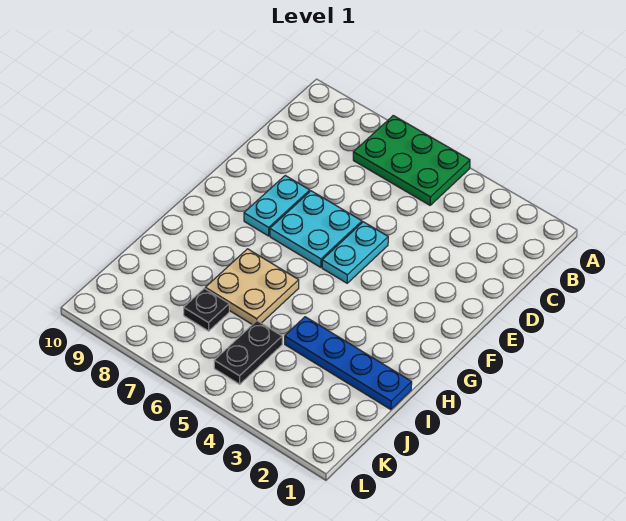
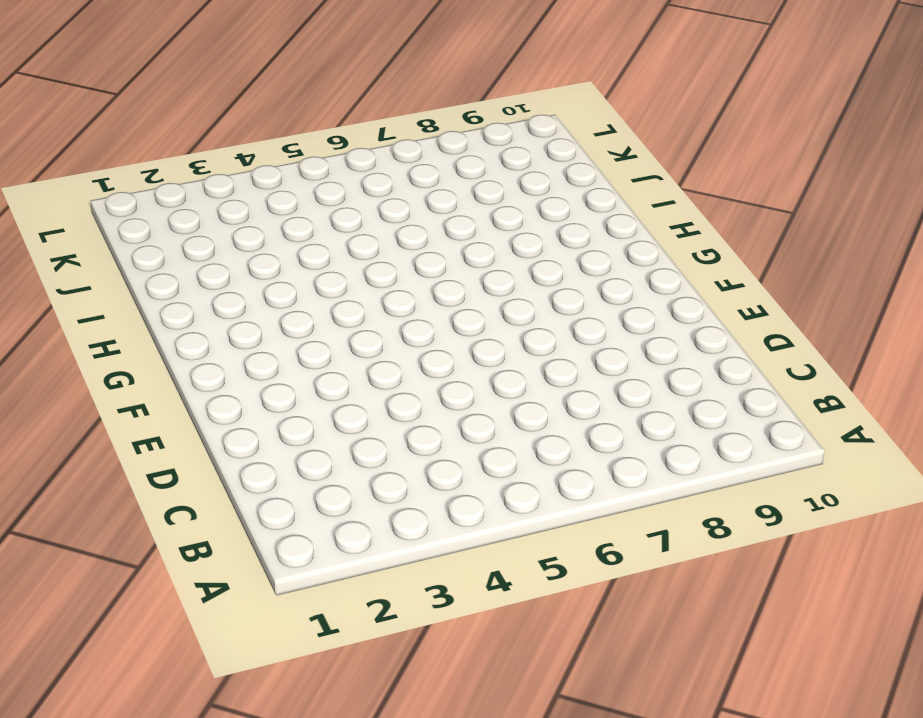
none -> green 2x3 plate [353,116,470,205]
none -> cyan 1x2 plate [322,222,388,283]

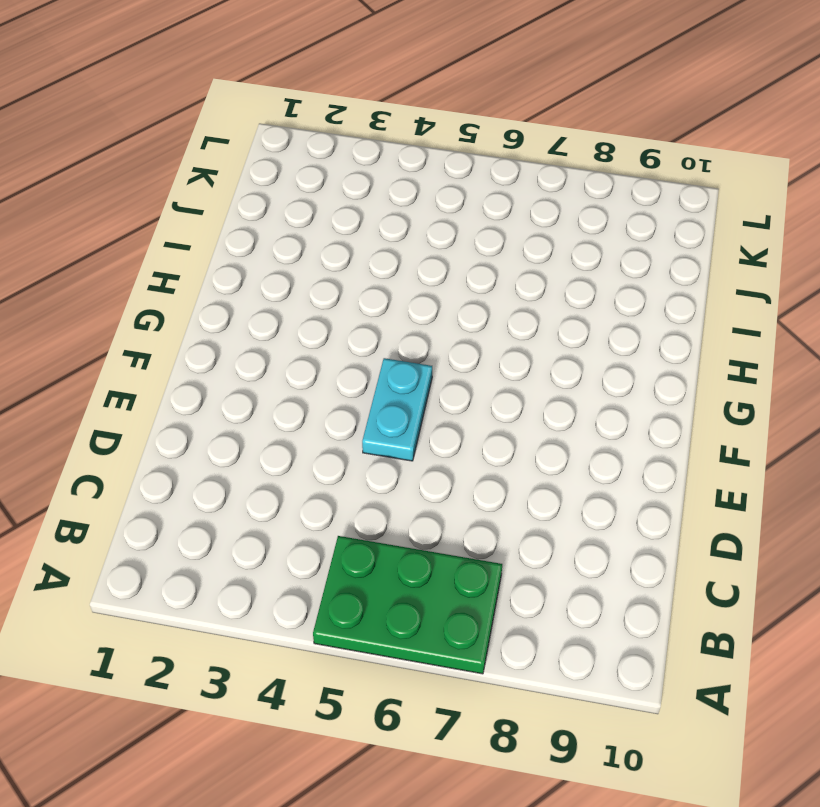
none -> cyan 2x2 plate [270,191,362,267]
none -> cyan 1x2 plate [244,176,310,236]

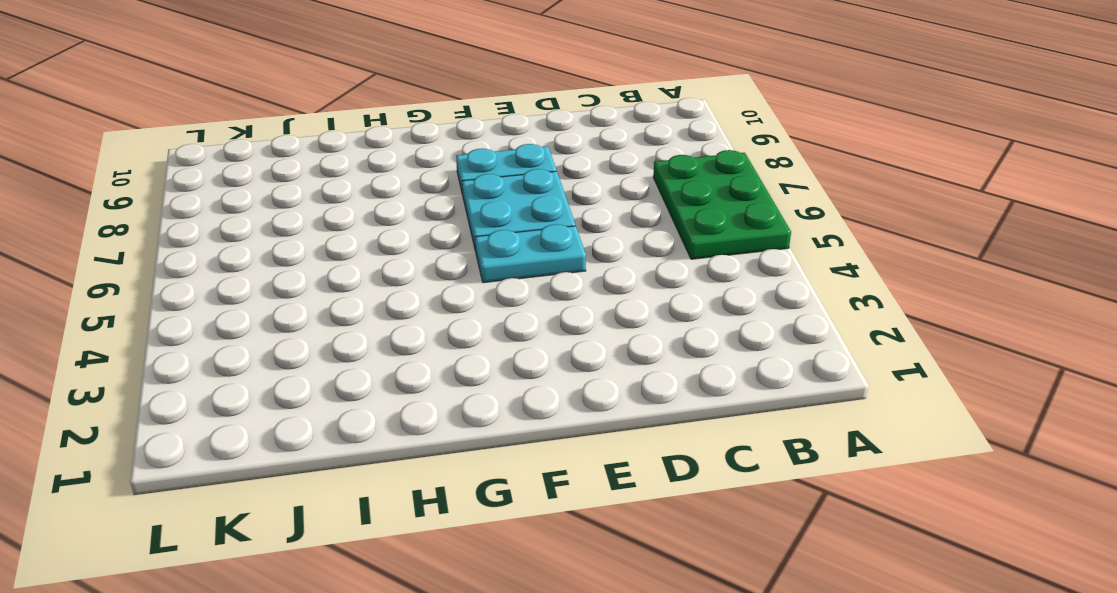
none -> tan 2x2 plate [205,249,299,325]
none -> blue 1x4 plate [285,317,412,410]

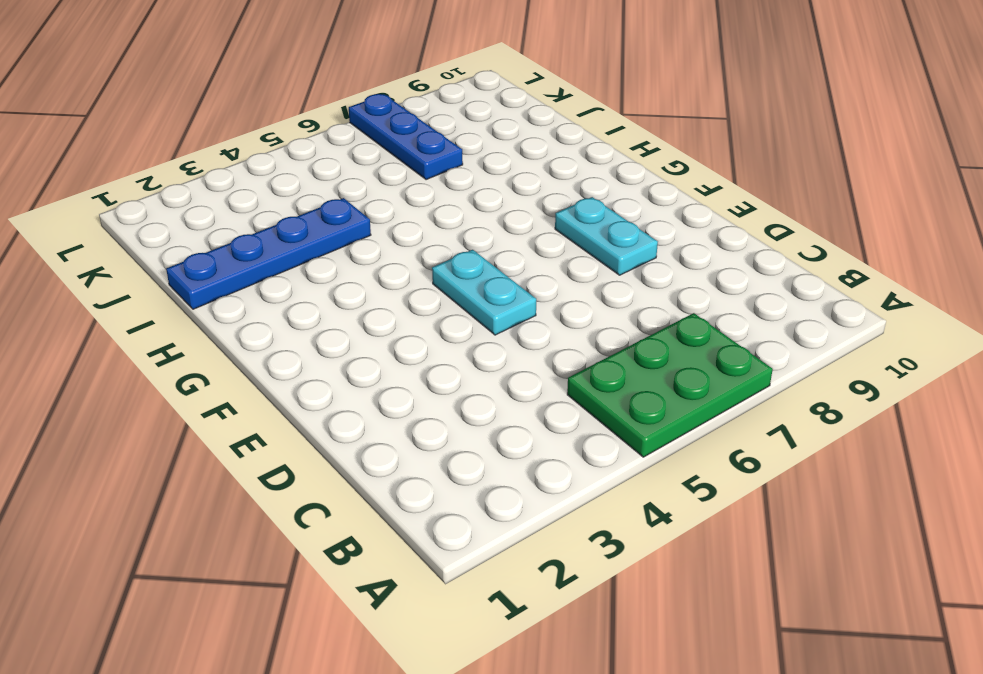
blue 1x3 plate [349,94,463,180] -> black 1x1 plate [184,288,229,331]
none -> cyan 2x2 plate [270,191,362,267]
none -> tan 2x2 plate [205,249,299,325]

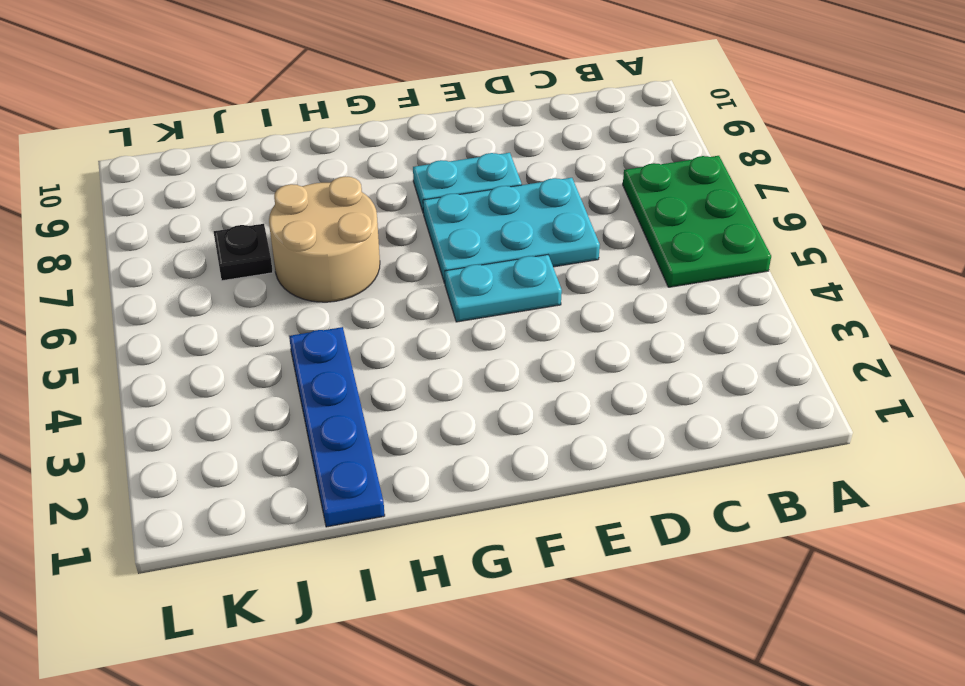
cyan 2x3 plate [423,178,600,283] -> cyan 2x2 plate [270,191,362,267]
tan 2x2 round brick [269,176,380,302] -> tan 2x2 plate [205,249,299,325]
none -> black 1x2 plate [214,321,282,384]

